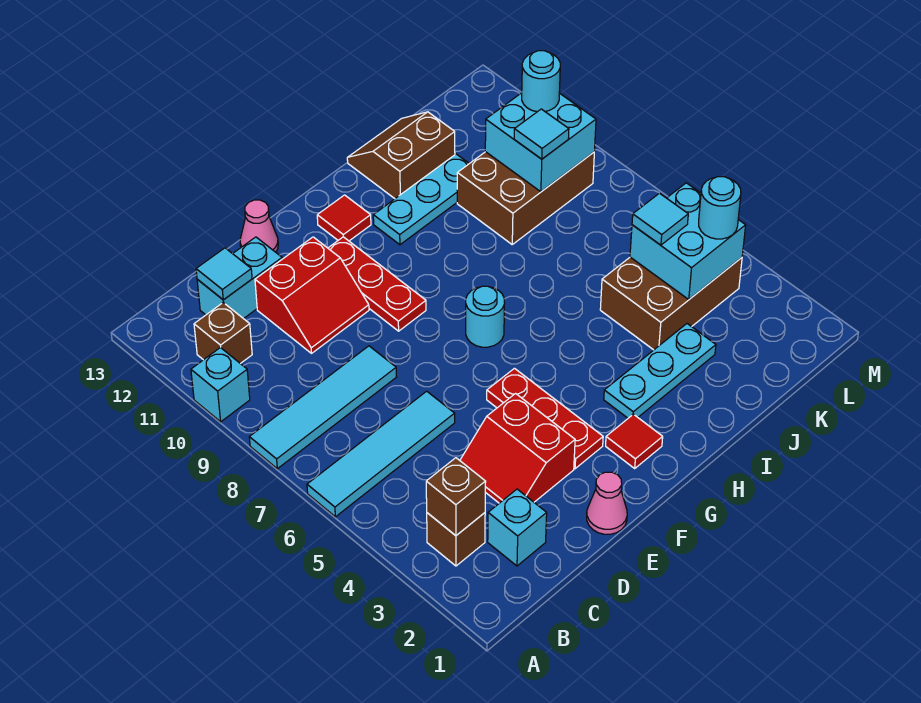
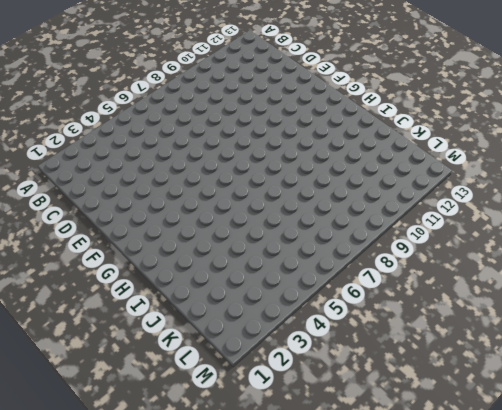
none -> cyan 1x4 tile [307,391,455,517]
none -> cyan 1x4 tile [249,346,396,469]
none -> cyan 1x1 brick [191,347,250,422]

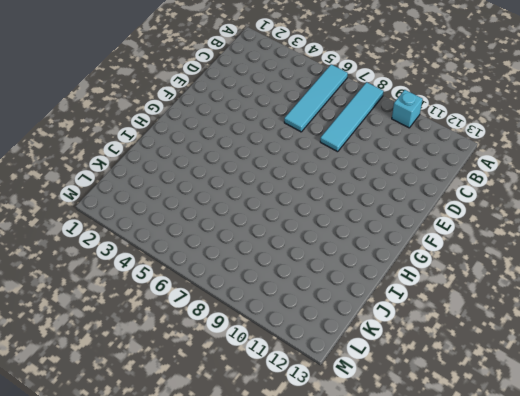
none -> brown 1x1 brick [427,513,485,566]
none -> brown 1x1 brick [194,303,252,364]
none -> cyan 1x1 brick [488,489,547,566]

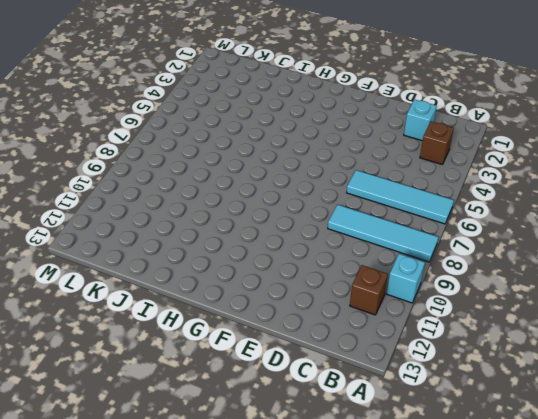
none -> cyan 1x2 brick [197,237,282,319]
none -> red 2x2 slope [460,394,575,503]
none -> red 2x2 slope [255,237,369,353]

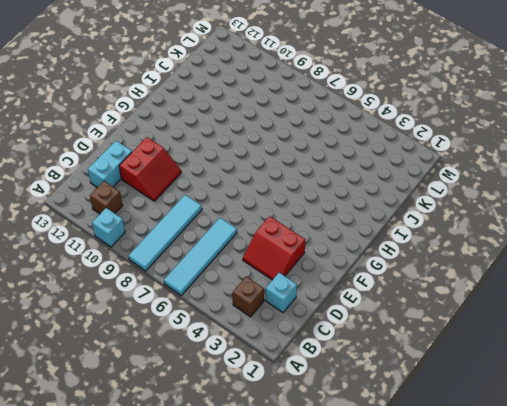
none -> pink 1x1 cone [587,472,627,534]
none -> pink 1x1 cone [240,200,278,252]
none -> red 1x3 plate [487,368,603,469]

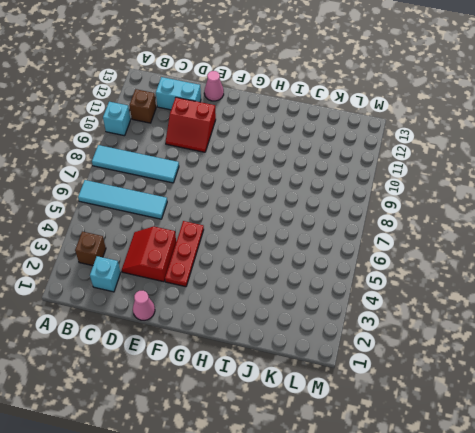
none -> red 1x3 plate [328,237,426,331]
none -> red 1x1 tile [606,414,663,468]
none -> cyan 1x1 round brick [466,286,505,347]

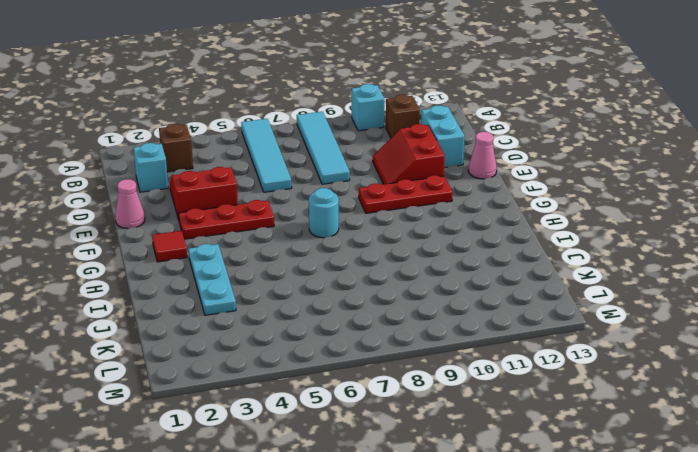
none -> red 1x1 tile [317,195,371,241]
none -> cyan 1x3 plate [373,154,469,245]
none -> brown 2x2 slope [347,112,455,199]

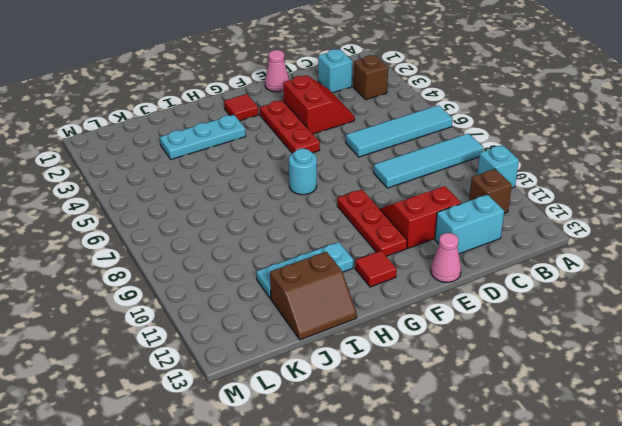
none -> brown 2x3 brick [600,257,742,350]
none -> brown 2x3 brick [457,152,594,244]
none -> brown 1x1 brick [426,458,486,536]

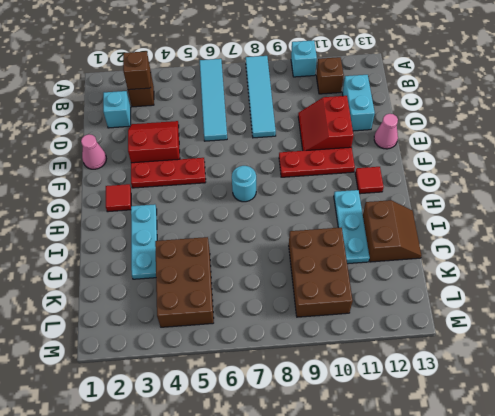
none -> cyan 1x1 tile [196,248,252,300]
none -> cyan 2x2 brick [630,183,746,299]
none -> cyan 2x2 brick [485,93,596,192]

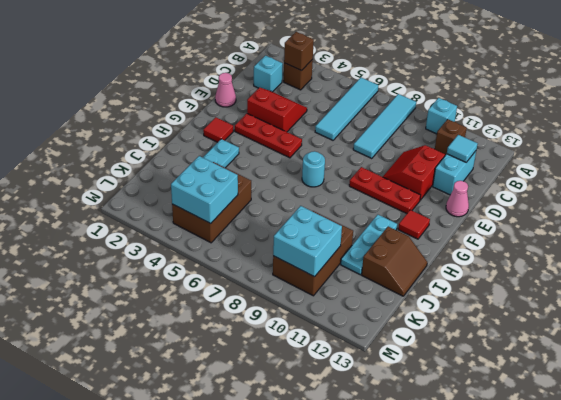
none -> cyan 1x1 tile [632,193,688,245]
none -> cyan 1x1 tile [514,109,569,159]
none -> cyan 1x1 round brick [699,177,741,239]

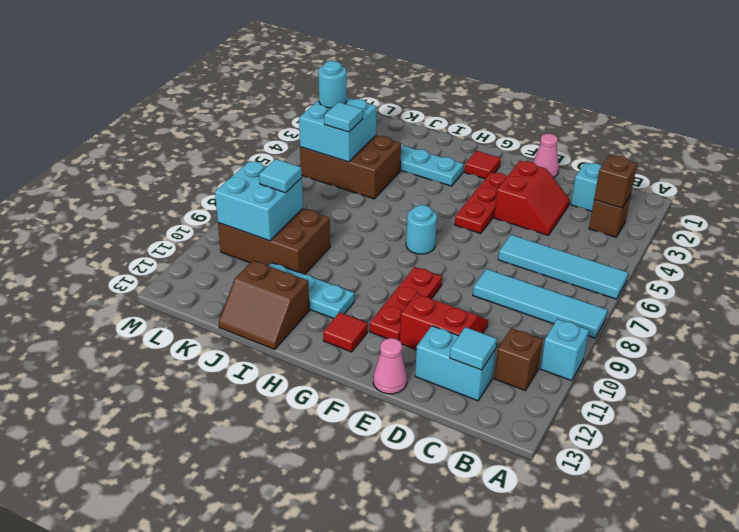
none -> cyan 1x1 round brick [522,51,560,112]

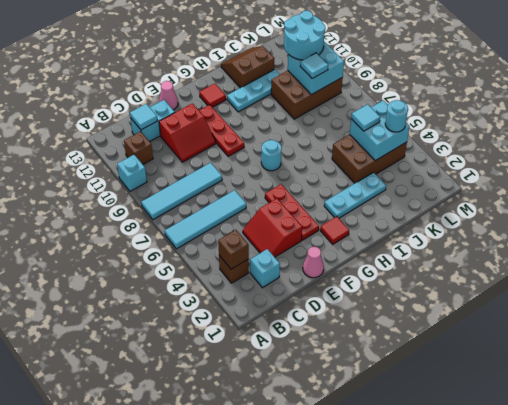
cyan 2x2 round brick [284,11,325,60] -> cyan 1x1 round brick [522,51,560,112]

